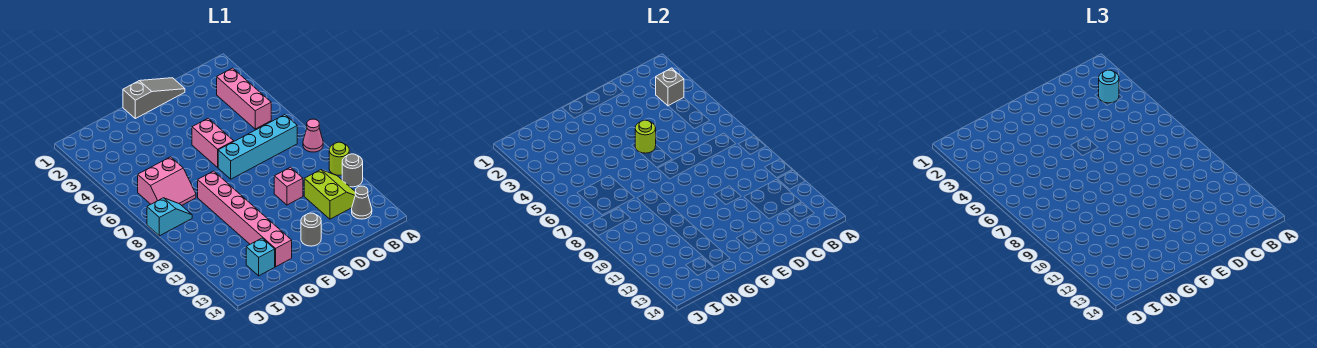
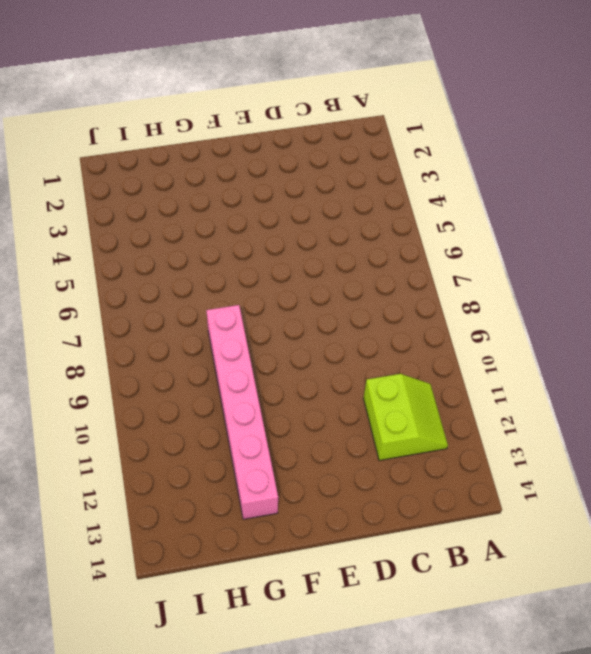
none -> pink 1x1 cone [303,119,323,152]
none -> lime 1x1 round brick [329,142,349,175]
none -> grey 1x1 round brick [342,154,363,187]

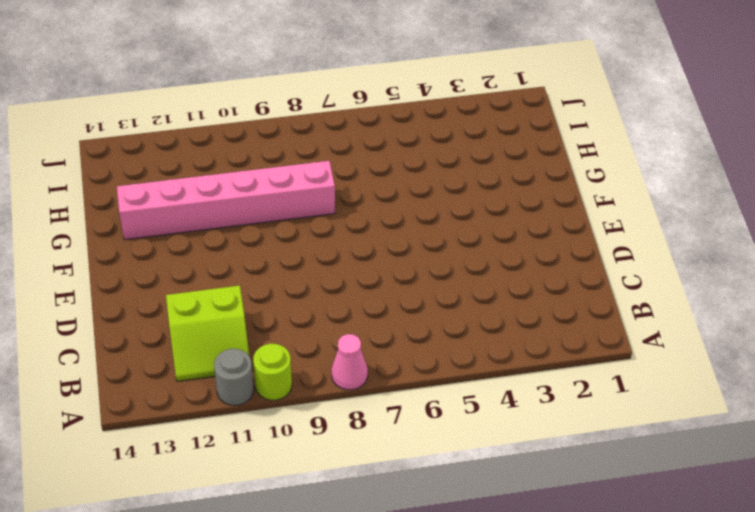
none -> pink 1x3 brick [217,68,271,129]
none -> cyan 1x4 brick [218,115,297,179]
none -> grey 1x1 cone [352,186,372,219]

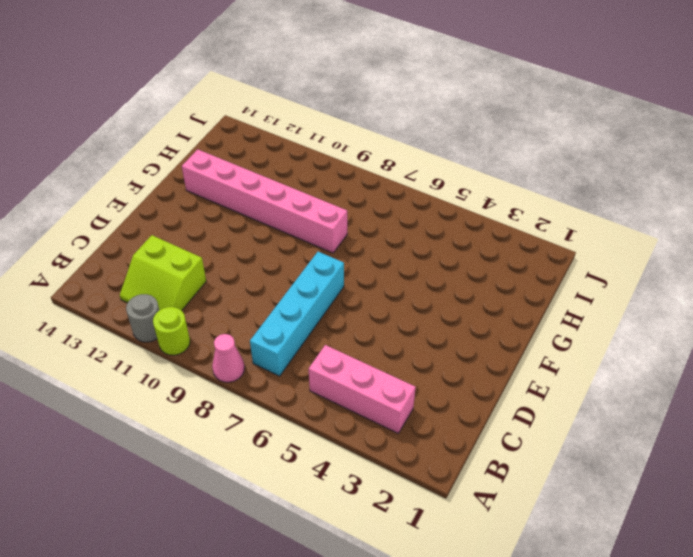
none -> grey 1x1 cone [352,186,372,219]
none -> grey 1x3 slope [123,78,185,119]
none -> pink 1x1 brick [274,167,303,205]

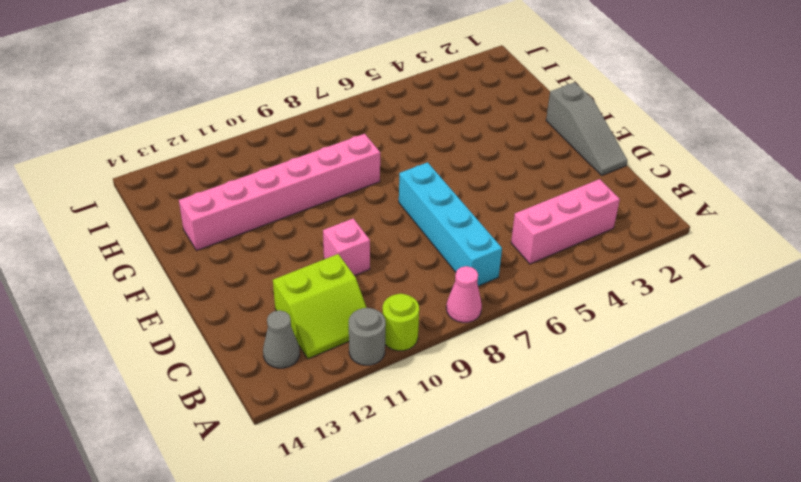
none -> pink 1x2 brick [192,118,234,167]
none -> grey 1x1 round brick [301,213,321,246]
none -> pink 2x2 slope [138,157,196,205]

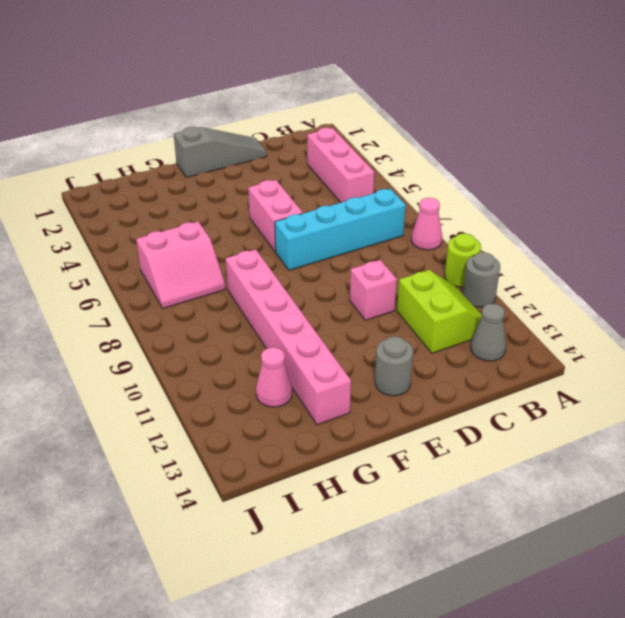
pink 1x1 cone [256,347,292,407] -> none
none -> cyan 1x1 brick [246,238,275,276]
none -> cyan 1x2 slope [147,198,192,236]
none -> grey 1x1 brick [656,68,684,106]

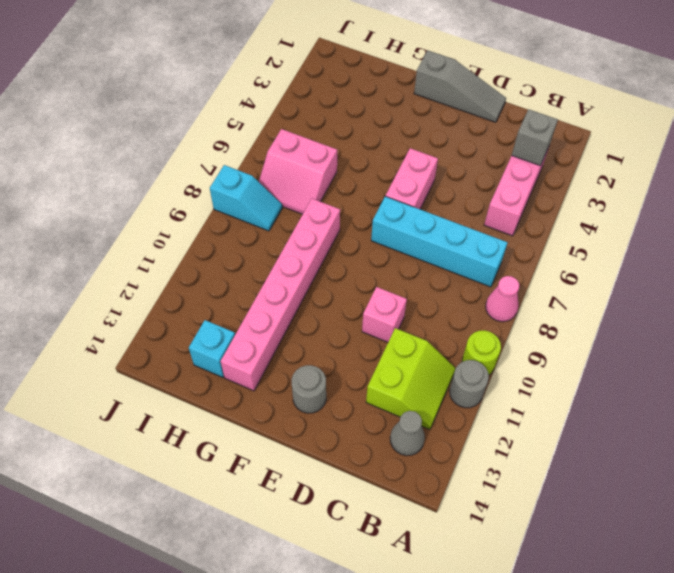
none -> lime 1x1 round brick [635,120,656,153]
none -> cyan 1x1 round brick [1099,70,1119,103]

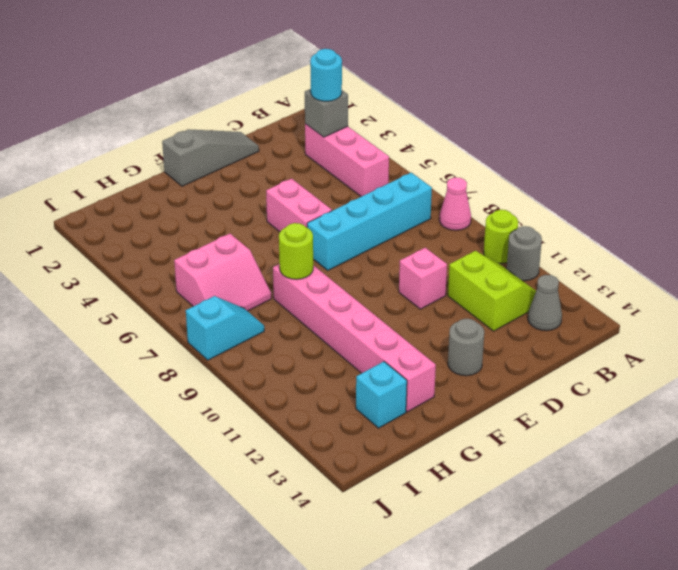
lime 1x1 round brick [279,223,313,279] -> lime 1x1 round brick moved to [635,120,656,153]

